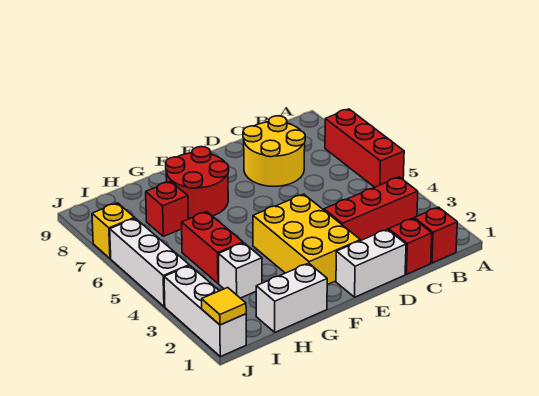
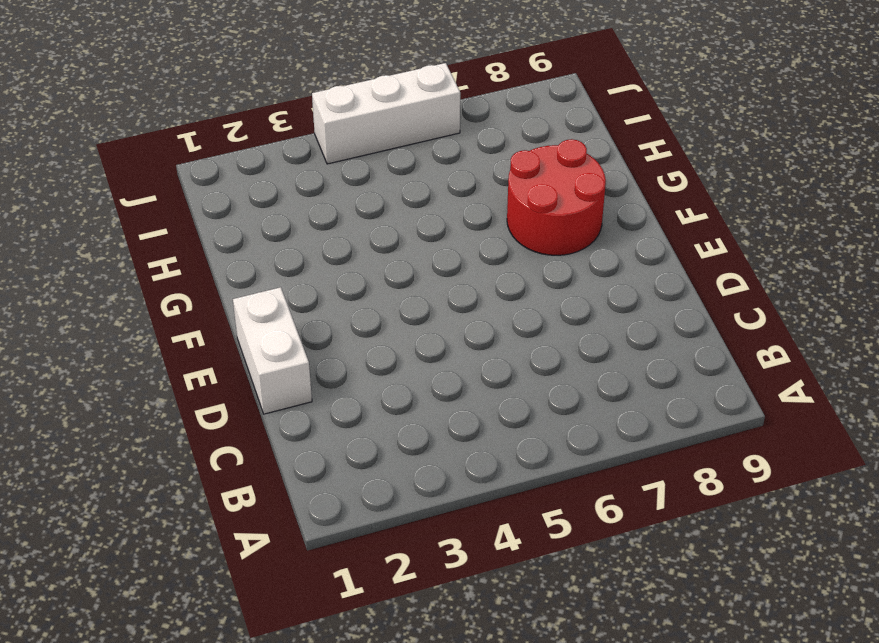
none -> red 1x3 brick [325,109,404,187]
none -> red 1x1 brick [414,207,457,263]
none -> red 1x3 brick [324,177,418,241]

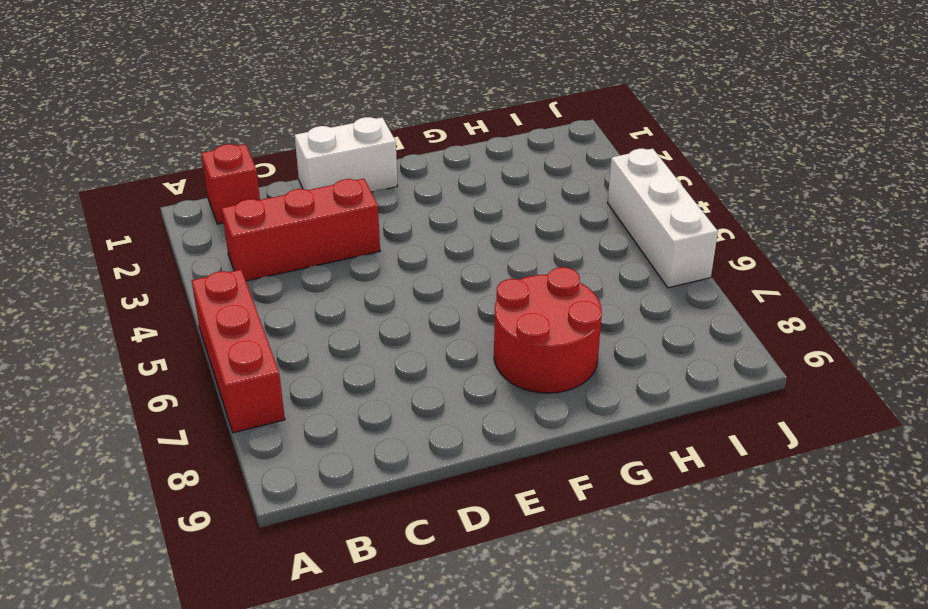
none -> red 1x1 brick [389,218,432,274]
none -> yellow 2x2 round brick [243,116,305,186]
none -> yellow 2x3 brick [253,194,360,285]

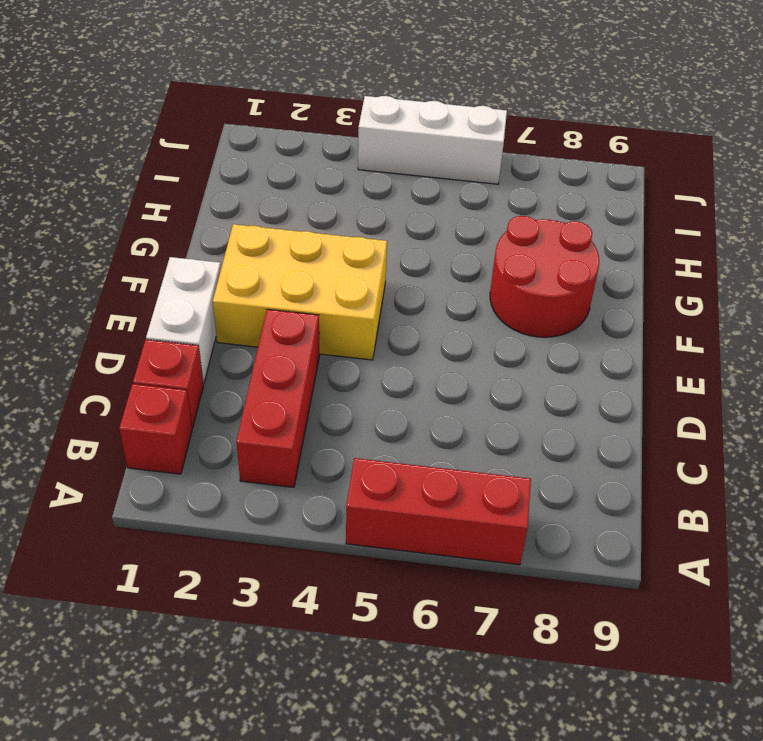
none -> yellow 2x2 round brick [243,116,305,186]
none -> white 1x2 brick [256,263,327,332]
none -> white 1x1 brick [218,243,262,298]

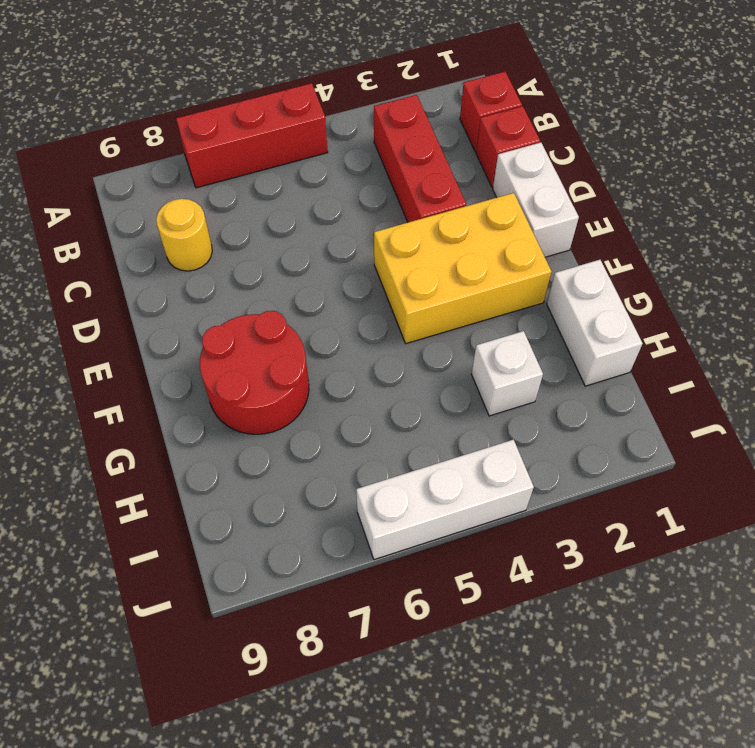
yellow 1x1 round brick [156,199,212,271] -> yellow 2x2 round brick [243,116,305,186]
none -> red 1x2 brick [182,212,243,283]
none -> red 1x1 brick [146,181,188,236]
none -> white 1x3 brick [164,266,246,357]

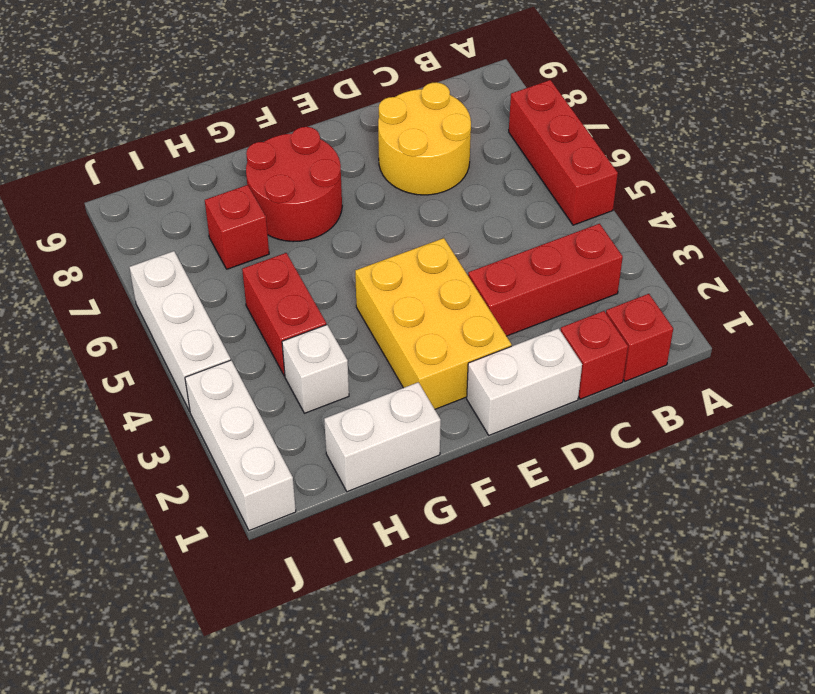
none -> yellow 1x1 brick [92,203,135,259]
none -> yellow 1x1 tile [202,288,246,325]

